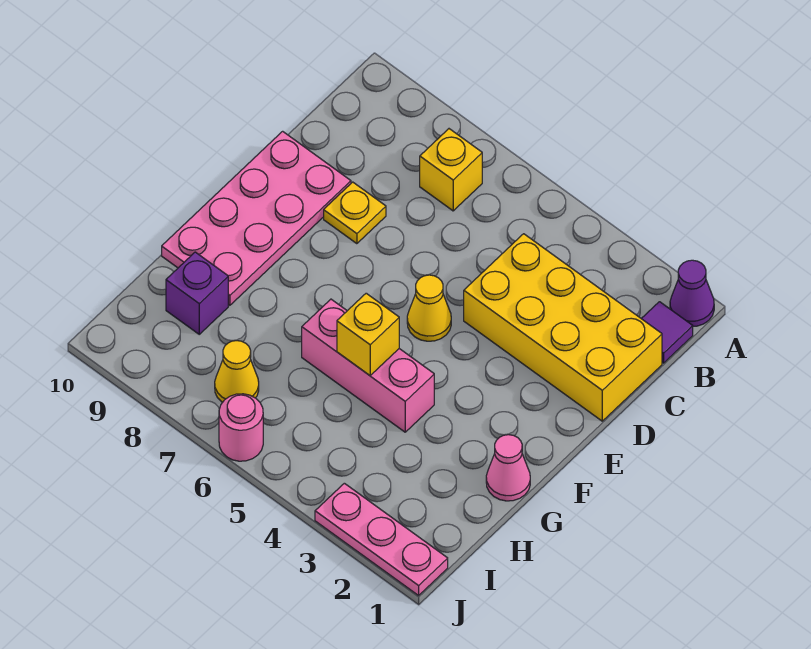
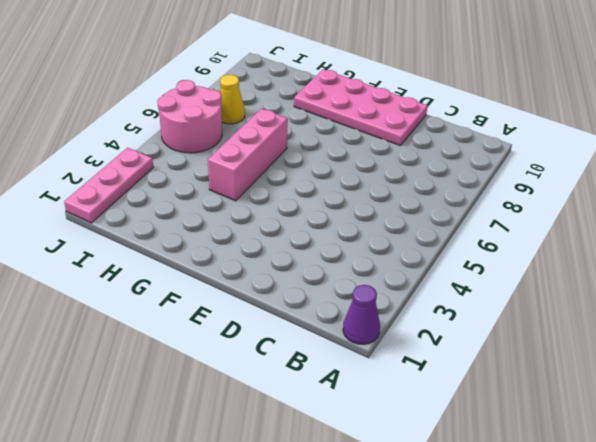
pink 2x2 round brick [157,80,222,153] -> pink 1x1 round brick [219,394,263,461]
none -> purple 1x1 tile [641,302,693,363]
none -> yellow 1x1 brick [420,129,482,211]
none -> yellow 2x4 brick [464,234,662,421]

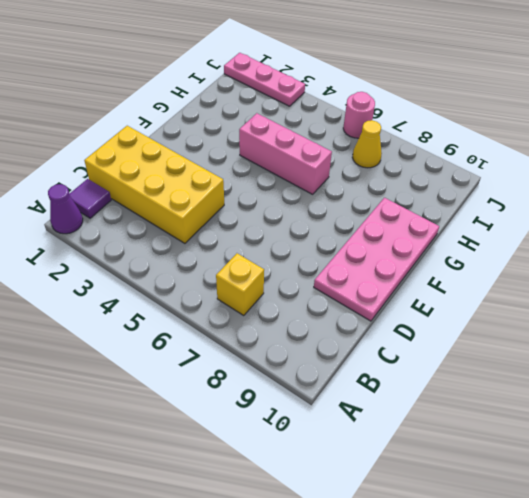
none -> yellow 1x1 plate [324,182,386,244]
none -> yellow 1x1 cone [407,275,451,341]
none -> pink 1x1 cone [486,435,530,501]

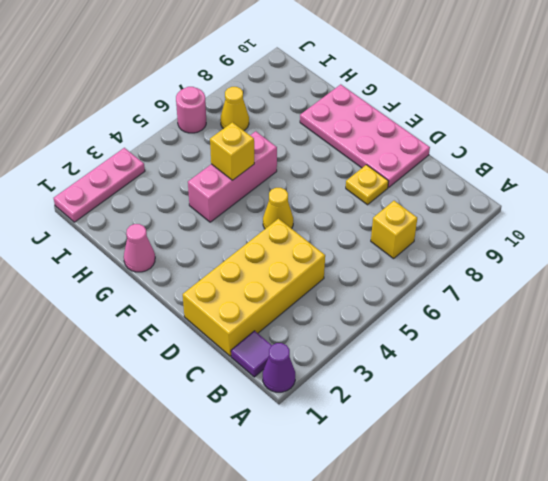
none -> purple 1x1 brick [166,252,228,334]

